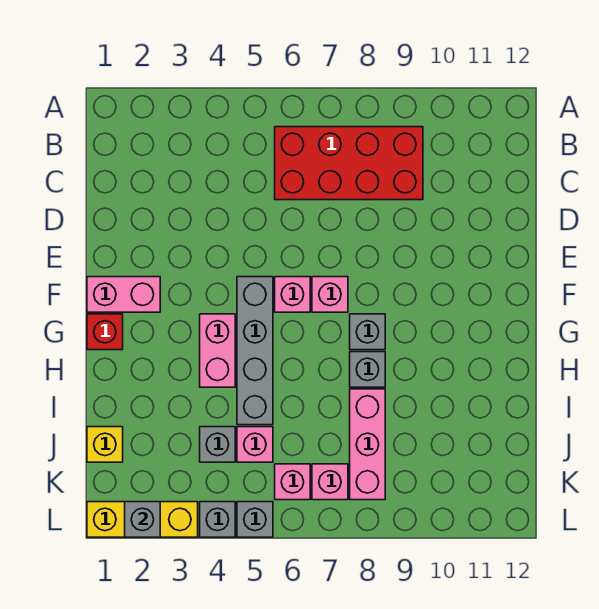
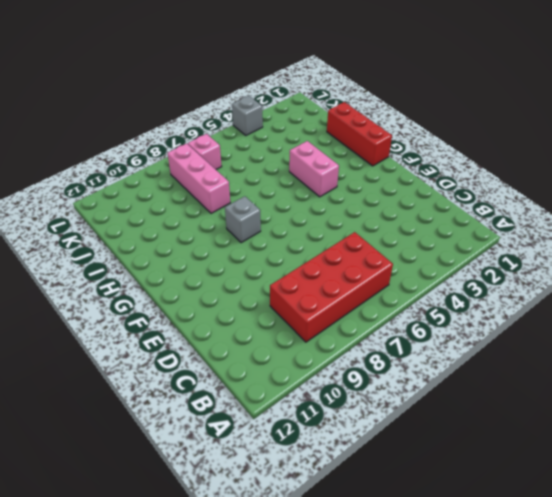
red 1x3 brick [327,102,392,166] -> red 1x1 brick [87,314,123,350]
none -> pink 1x2 brick [87,277,160,312]
none -> grey 1x4 brick [237,277,273,425]
none -> pink 1x1 brick [275,277,310,312]

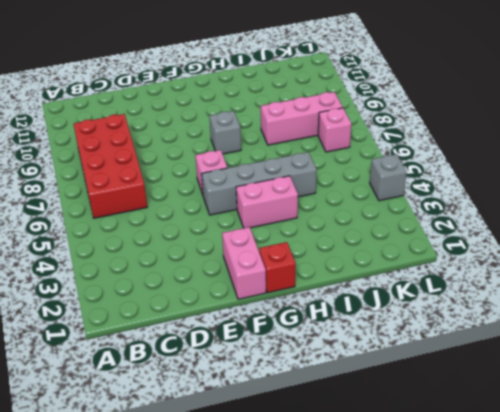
none -> pink 1x1 brick [312,277,348,312]
none -> grey 1x1 brick [350,352,385,387]
none -> yellow 1x1 brick [87,427,123,462]

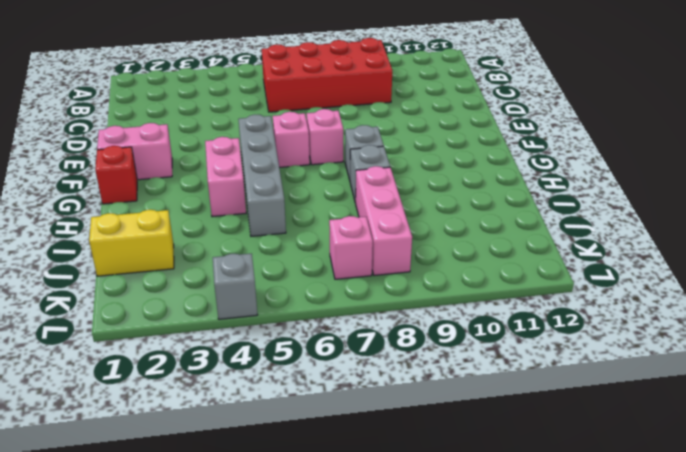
yellow 1x2 brick [89,210,174,276] -> yellow 1x1 brick [87,427,123,462]
none -> grey 1x1 brick [200,427,235,462]
none -> pink 1x1 brick [237,427,273,462]
none -> pink 1x1 brick [275,464,310,500]

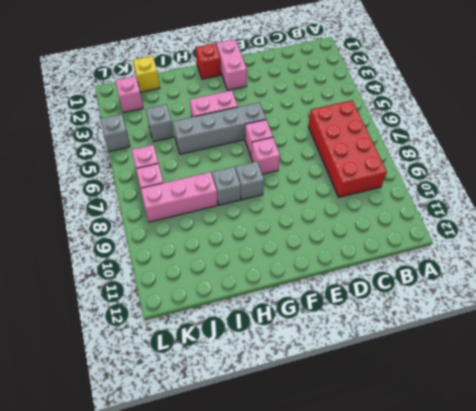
pink 1x1 brick [115,76,143,113] -> pink 1x1 brick moved to [237,427,273,462]
none -> yellow 1x3 brick [87,502,198,537]
none -> grey 1x1 brick [237,502,273,537]
none -> grey 1x1 brick [125,502,160,537]

